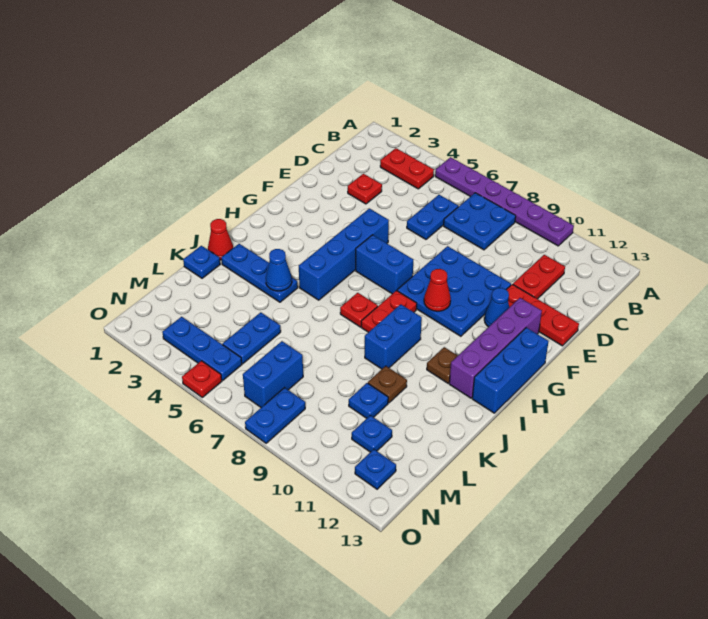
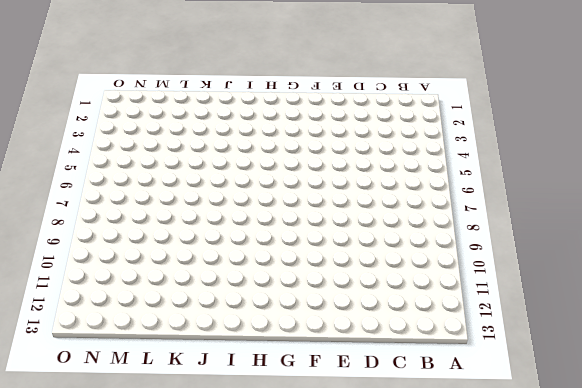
none -> purple 1x6 plate [435,157,574,246]
none -> red 1x2 plate [380,148,434,189]
none -> blue 2x2 plate [444,193,516,250]
none -> blue 1x2 plate [407,195,458,239]

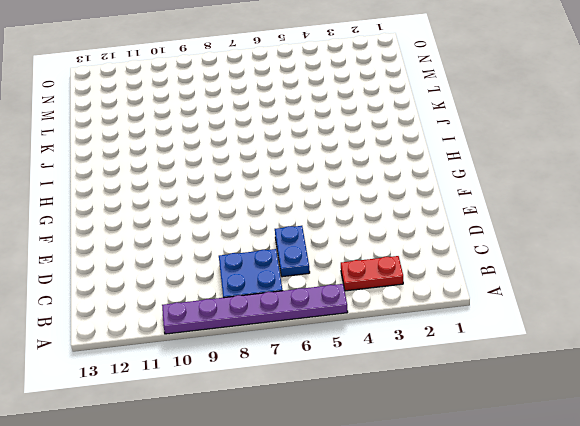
none -> red 1x2 plate [513,255,565,299]
none -> red 1x1 plate [348,174,382,204]
none -> blue 3x3 plate [397,246,511,336]
none -> red 1x3 plate [506,284,579,346]

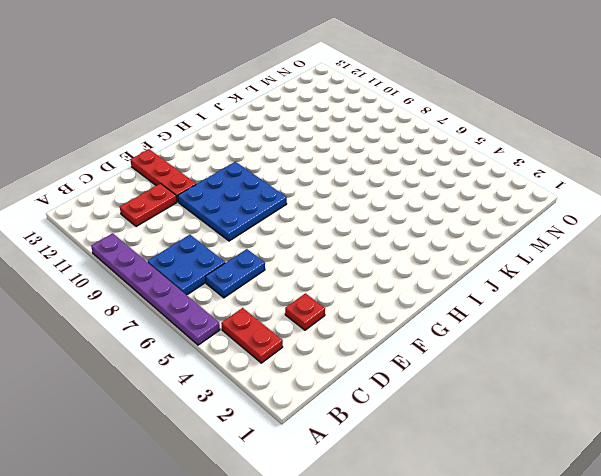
none -> blue 1x4 brick [299,208,389,300]
none -> blue 1x1 cone [484,288,509,327]
none -> purple 1x4 brick [449,298,542,398]
none -> blue 1x2 brick [356,235,413,294]

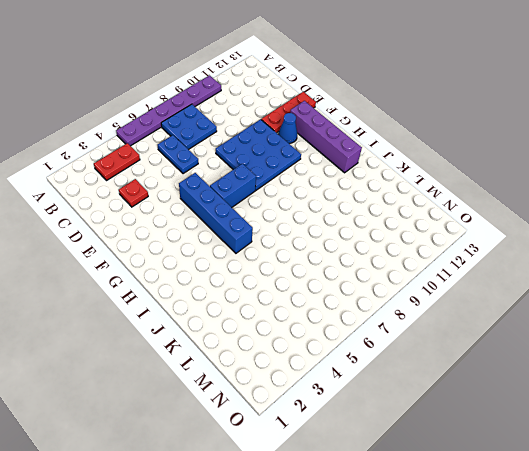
none -> red 1x2 plate [513,255,565,299]
none -> blue 1x3 brick [472,328,549,413]
none -> red 1x2 plate [361,290,417,332]
none -> red 1x1 plate [340,293,378,327]

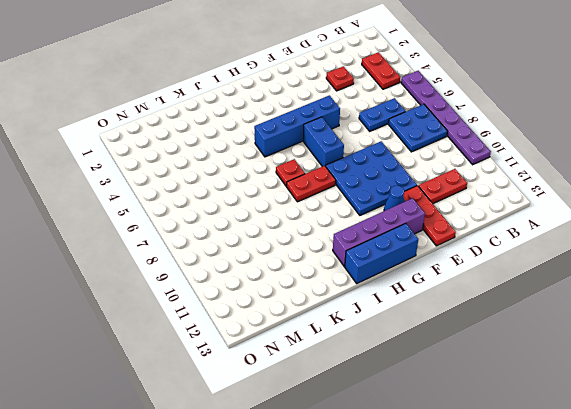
none -> blue 1x2 brick [365,304,422,369]
none -> brown 1x1 plate [427,347,458,383]
none -> red 1x1 cone [208,219,233,260]
none -> blue 1x3 plate [221,244,298,302]

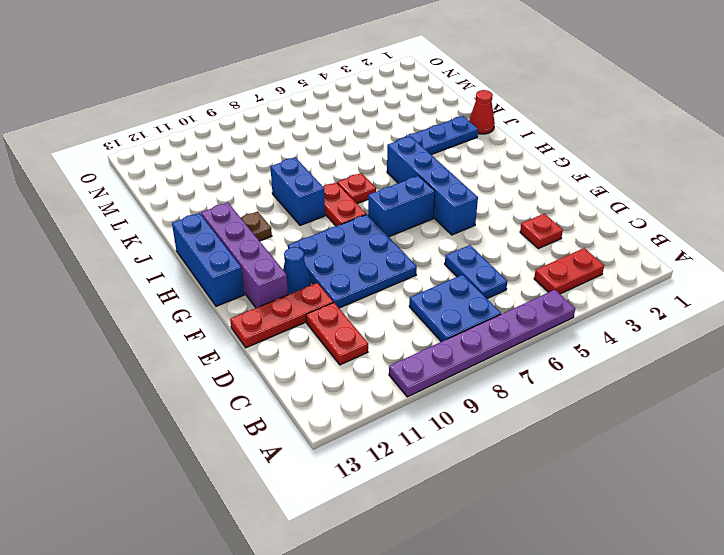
none -> blue 1x1 plate [183,246,220,278]
none -> brown 1x1 plate [368,366,407,403]
none -> blue 1x2 plate [223,312,281,364]
none -> blue 1x1 plate [349,383,388,418]

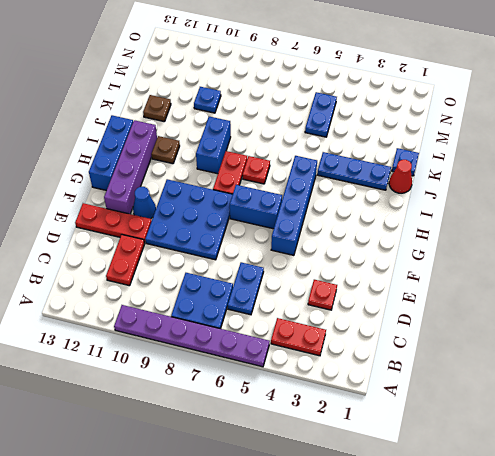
brown 1x1 plate [143,95,171,122] -> brown 1x1 plate moved to [368,366,407,403]
none -> blue 1x2 brick [243,341,303,407]
none -> blue 1x1 plate [352,415,392,452]
none -> blue 1x3 plate [162,317,242,380]
none -> blue 1x2 plate [245,388,305,443]

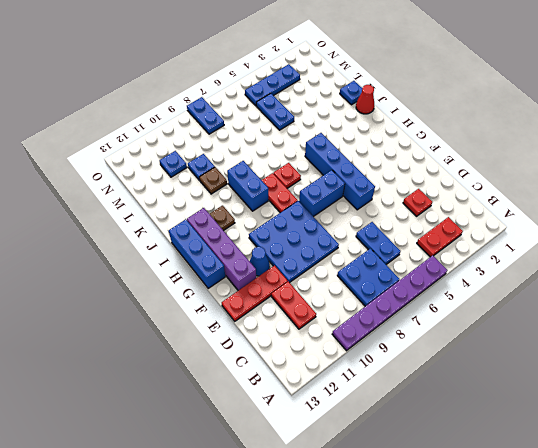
none -> blue 1x3 plate [221,244,298,302]
none -> blue 1x2 brick [243,341,303,407]
none -> blue 1x1 plate [355,449,396,489]
none -> red 1x1 plate [182,361,222,397]

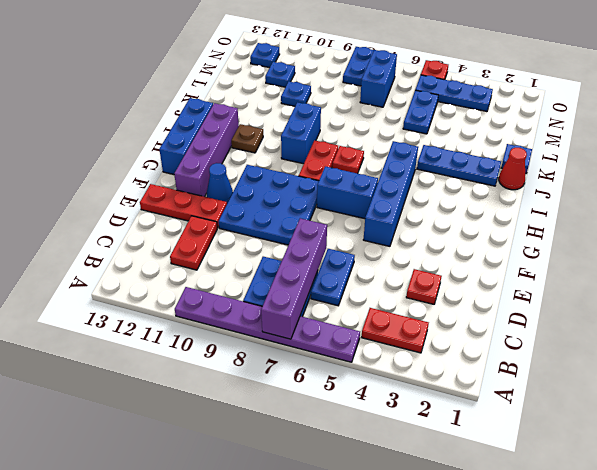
purple 1x4 brick [261,218,327,339] -> none
none -> brown 1x1 plate [368,366,407,403]
none -> red 1x1 cone [424,269,451,311]
none -> blue 1x1 cone [266,249,292,291]

